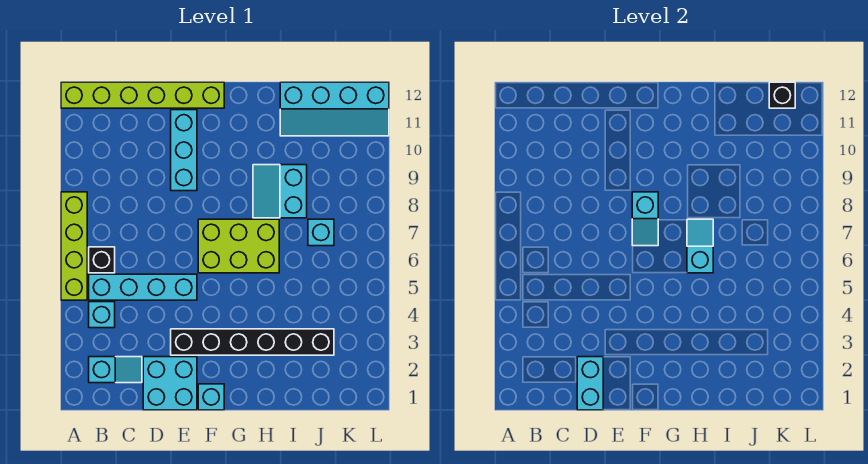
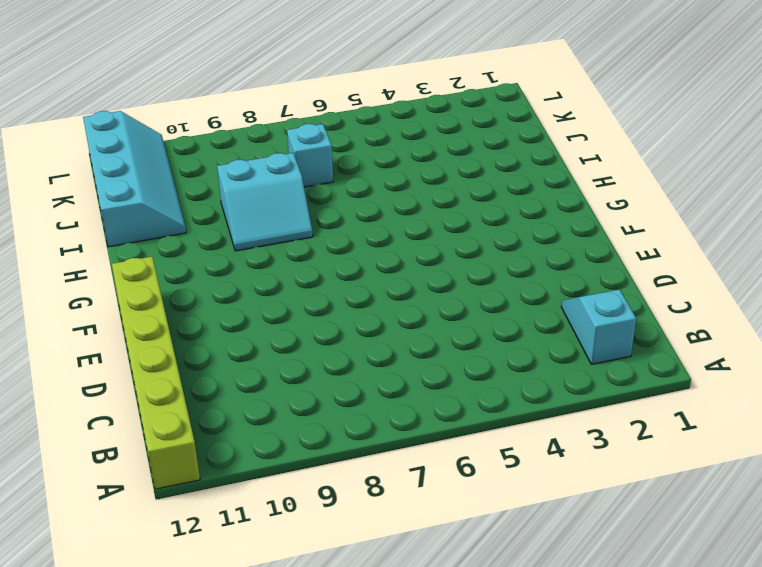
none -> lime 1x4 brick [61,192,87,300]
none -> cyan 1x1 brick [89,302,115,328]
none -> cyan 1x4 brick [89,274,197,300]

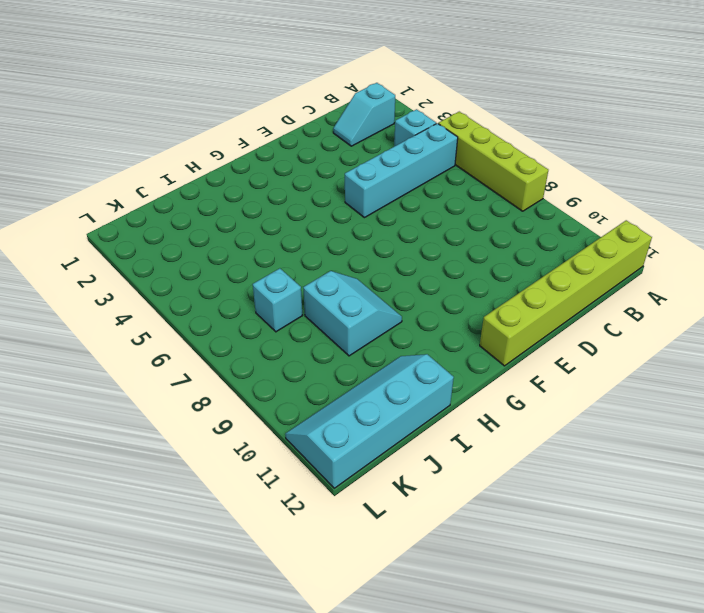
none -> black 1x1 brick [89,247,115,273]
none -> cyan 2x2 brick [143,357,197,410]
none -> black 1x6 brick [171,329,334,355]

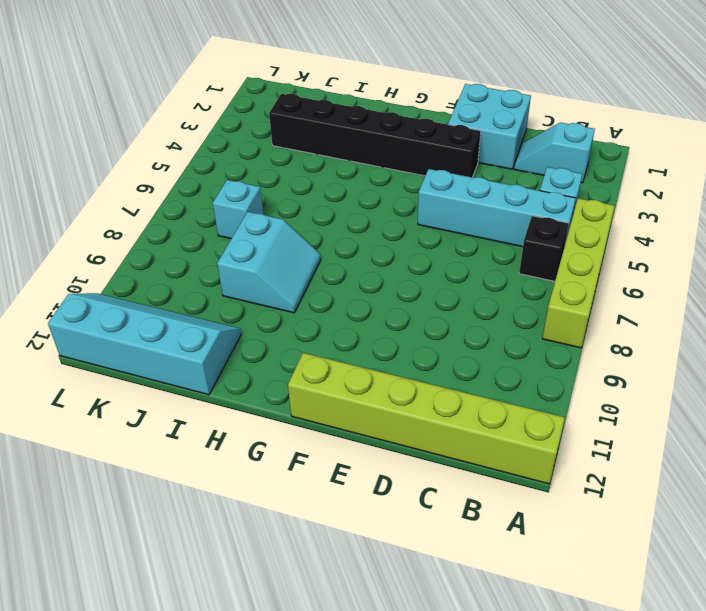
none -> cyan 1x3 brick [171,110,197,191]
none -> cyan 1x1 brick [198,384,224,410]
none -> lime 2x3 brick [198,219,279,273]

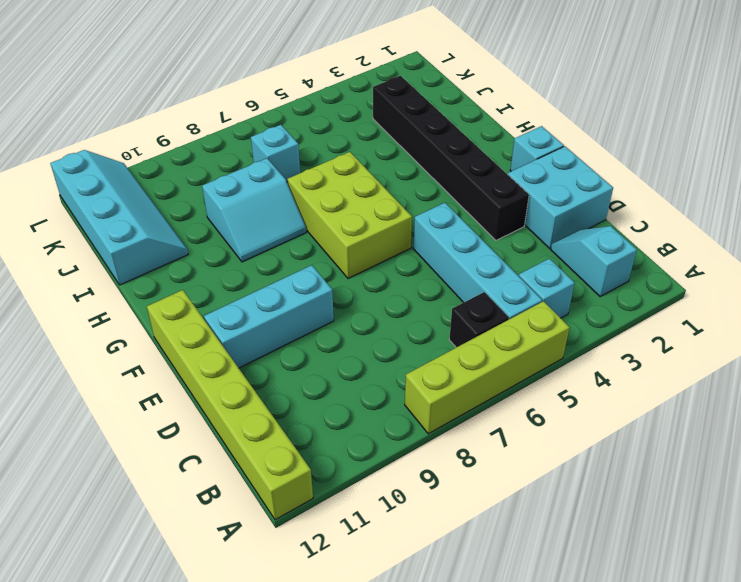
none -> cyan 1x2 brick [577,357,603,410]
none -> cyan 1x2 slope [632,192,658,246]
none -> cyan 1x2 slope [687,219,713,273]

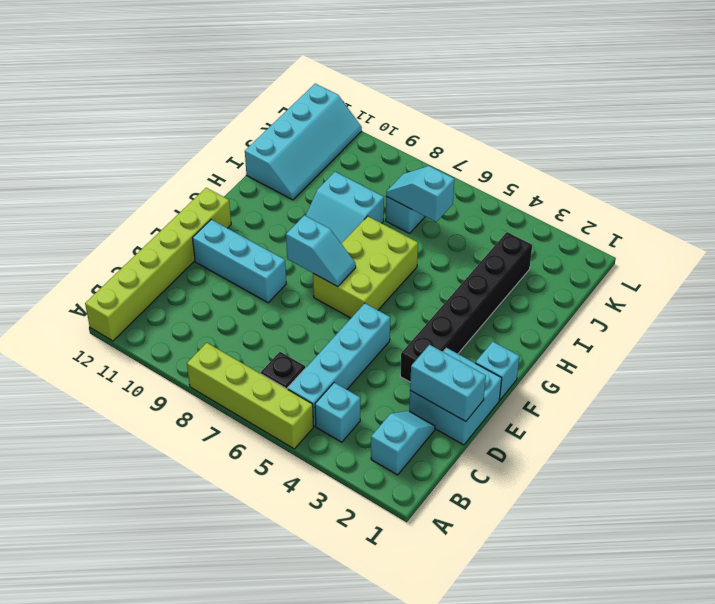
cyan 1x2 slope [386,166,454,222] -> cyan 1x2 slope moved to [687,219,713,273]
none -> black 1x1 brick [769,82,795,108]

